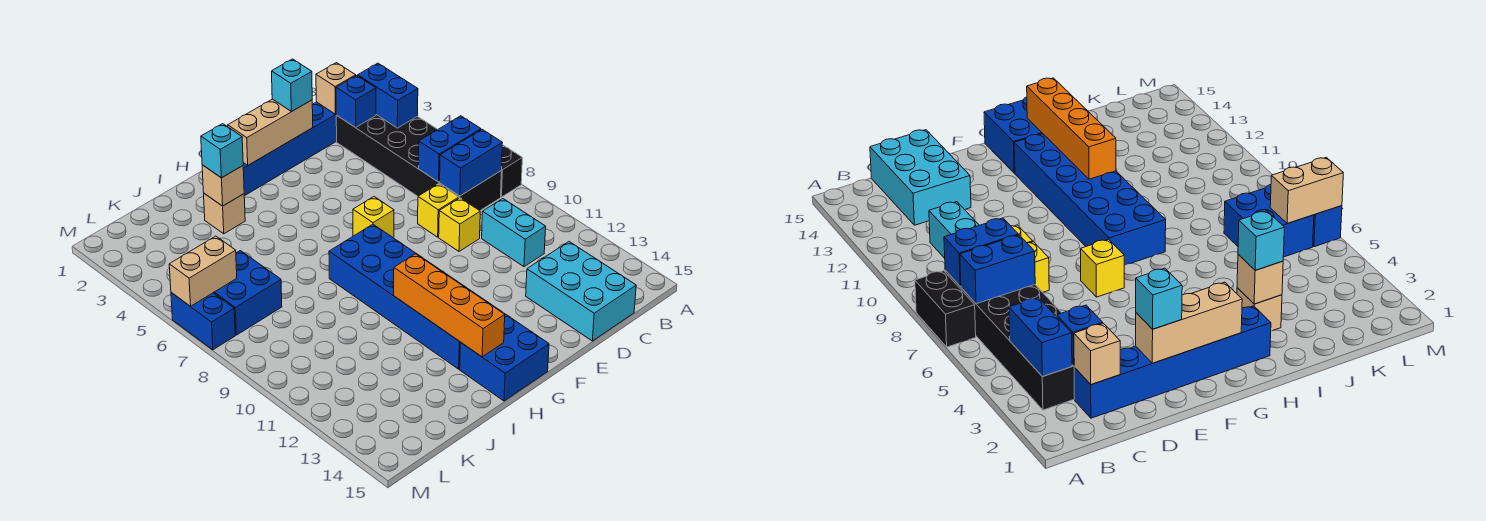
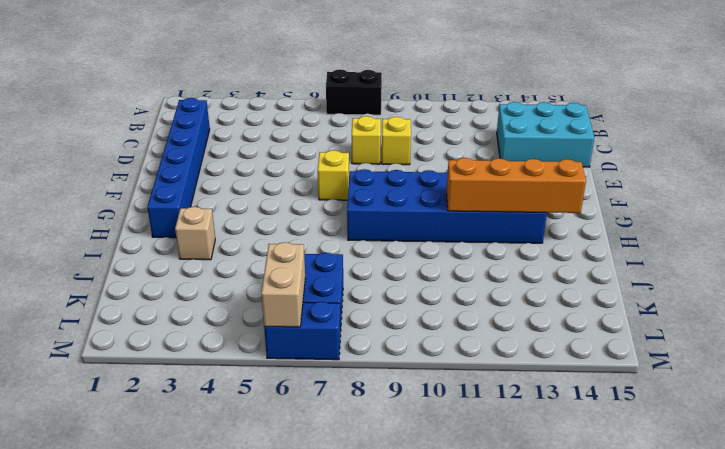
none -> black 2x6 brick [336,115,501,211]
none -> cyan 1x2 brick [482,199,546,267]
none -> blue 2x2 brick [460,314,549,401]

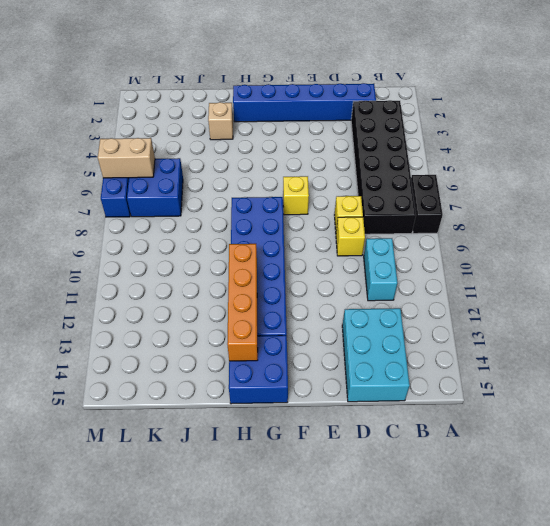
none -> blue 1x2 brick [358,63,418,128]
none -> blue 1x2 brick [419,116,481,182]
none -> blue 1x2 brick [440,130,502,196]

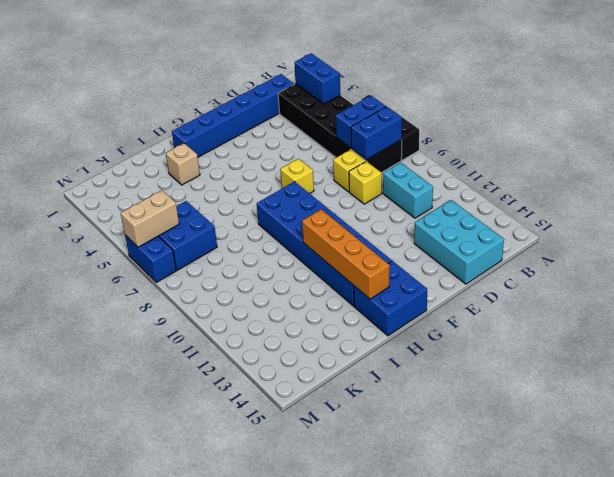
none -> tan 1x1 brick [316,63,356,114]
none -> blue 1x1 brick [336,76,376,128]
none -> tan 1x3 brick [228,99,313,165]

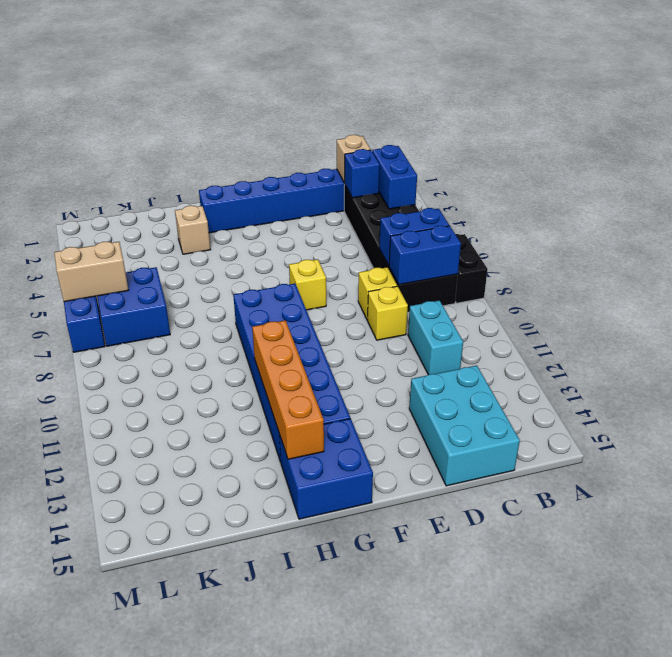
none -> tan 1x3 brick [228,99,313,165]
none -> tan 1x1 brick [202,165,244,206]
none -> cyan 1x1 brick [272,59,312,111]

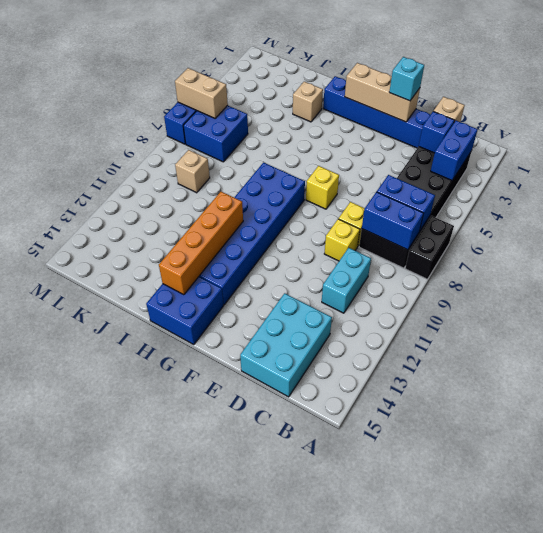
tan 1x1 brick [175,150,210,193] -> tan 1x1 brick moved to [202,165,244,206]
none -> cyan 1x1 brick [201,124,243,178]

